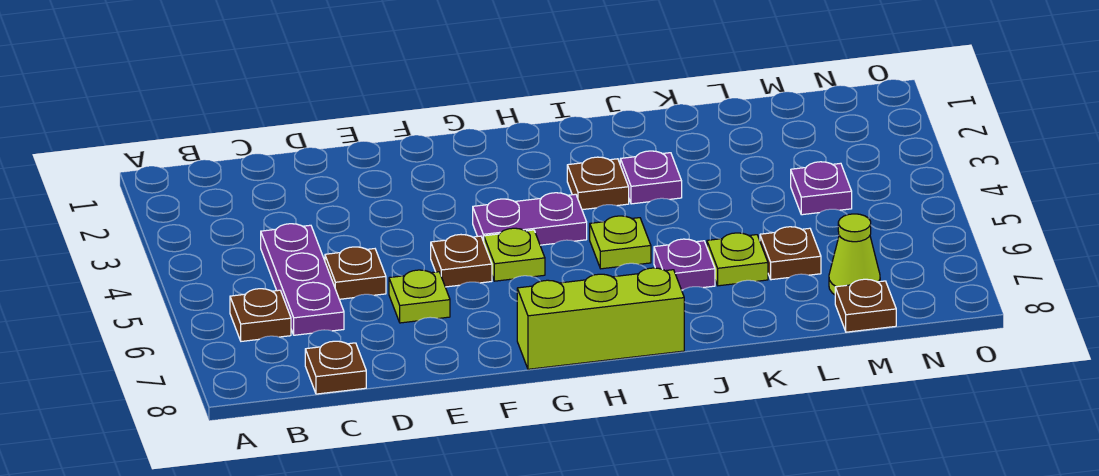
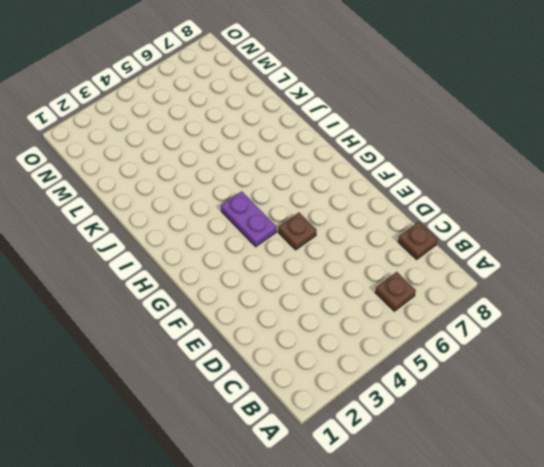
none -> purple 1x3 plate [261,224,344,335]
none -> brown 1x1 plate [325,247,386,299]
none -> lime 1x1 plate [389,270,450,323]

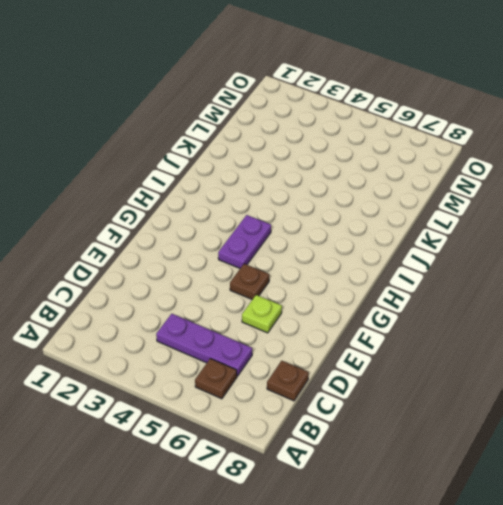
none -> brown 1x1 plate [325,247,386,299]
none -> lime 1x1 plate [484,228,545,281]
none -> lime 1x3 brick [517,268,684,369]

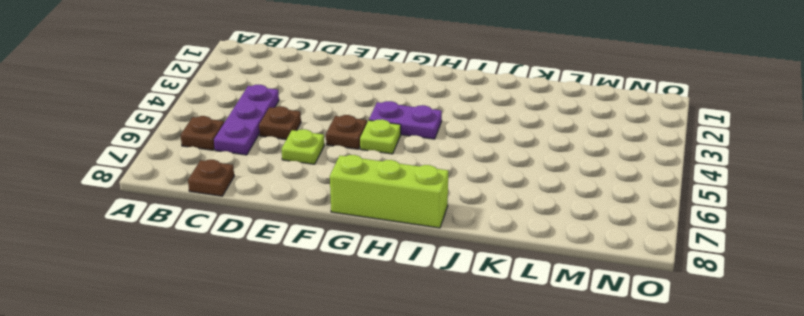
none -> brown 1x1 plate [567,157,629,210]
none -> lime 1x1 plate [590,216,651,269]
none -> purple 1x1 plate [620,151,682,204]

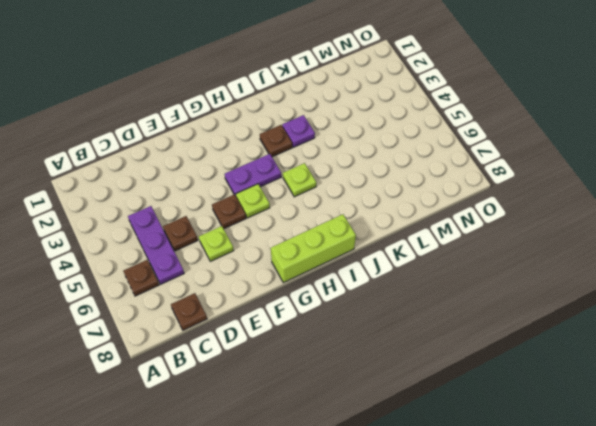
none -> purple 1x1 plate [654,239,715,290]
none -> lime 1x1 plate [707,233,768,286]
none -> brown 1x1 plate [760,227,821,280]

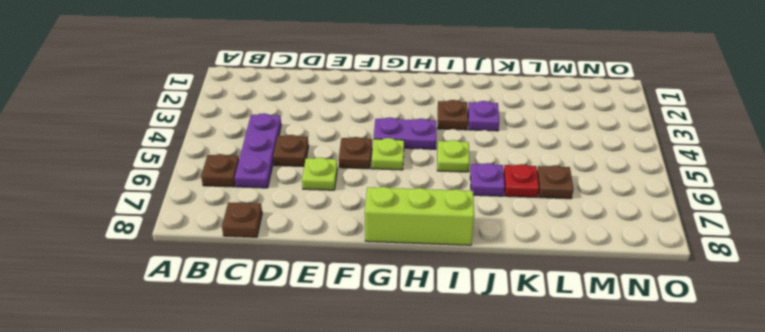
red 1x1 plate [504,164,539,197] -> lime 1x1 plate [707,233,768,286]
none -> purple 1x1 plate [791,162,852,215]
none -> lime 1x1 cone [829,214,880,295]
none -> brown 1x1 plate [835,279,896,332]

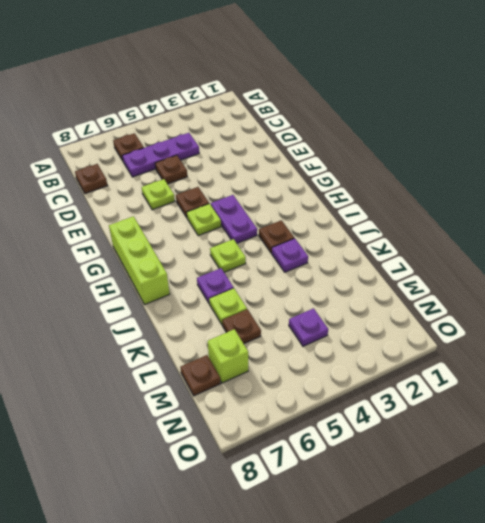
lime 1x1 brick [208,329,248,383] -> lime 1x1 cone [829,214,880,295]

